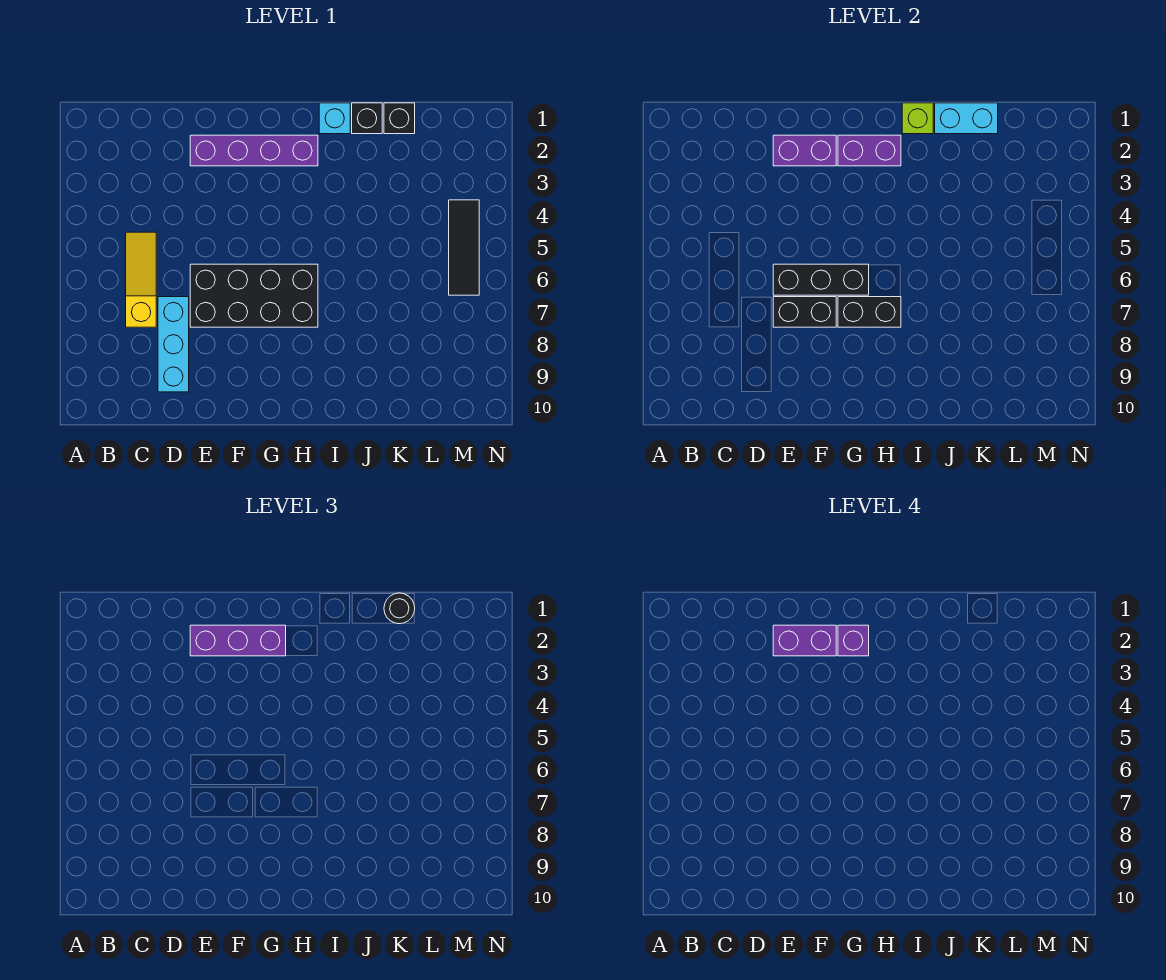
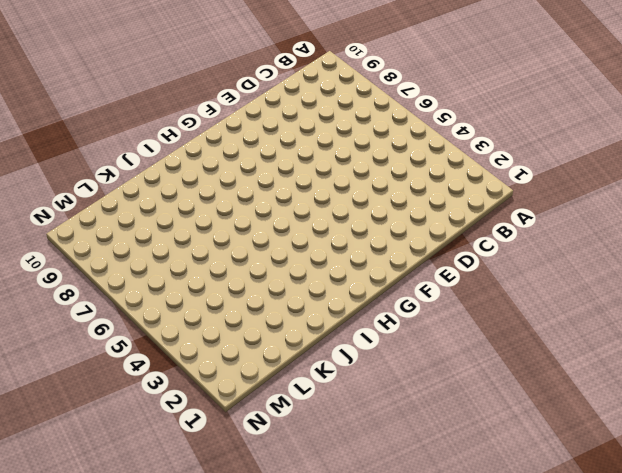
none -> yellow 1x3 slope [126,232,156,327]
none -> cyan 1x3 brick [158,297,189,392]
none -> purple 1x4 brick [190,135,318,166]

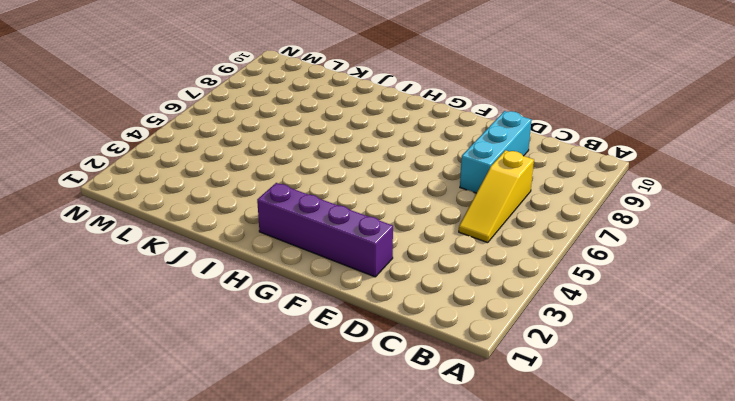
none -> black 2x4 brick [190,264,318,327]
none -> cyan 1x1 brick [319,103,350,134]
none -> black 1x1 brick [352,103,382,134]

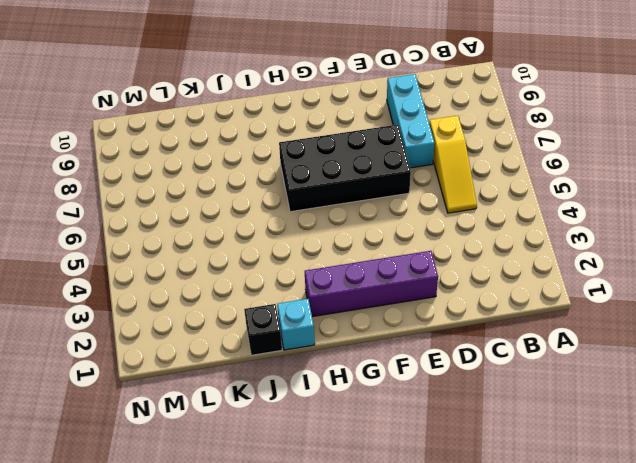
none -> black 1x1 brick [384,103,415,134]
none -> black 1x3 tile [449,200,479,295]
none -> purple 1x2 brick [773,135,836,166]

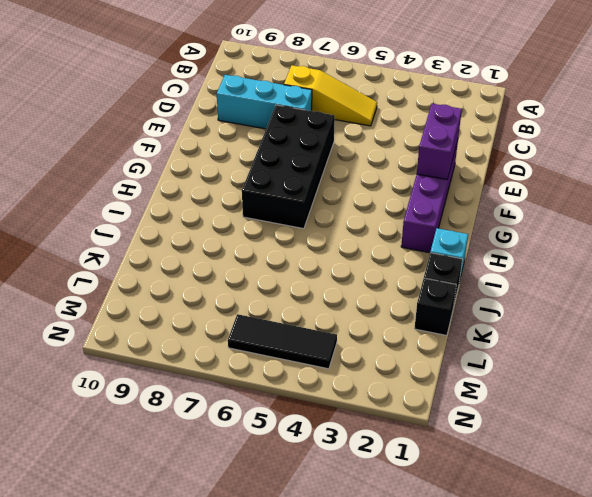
none -> black 1x3 brick [773,264,869,295]
none -> black 1x2 brick [773,297,836,327]
none -> purple 1x2 brick [838,135,901,166]

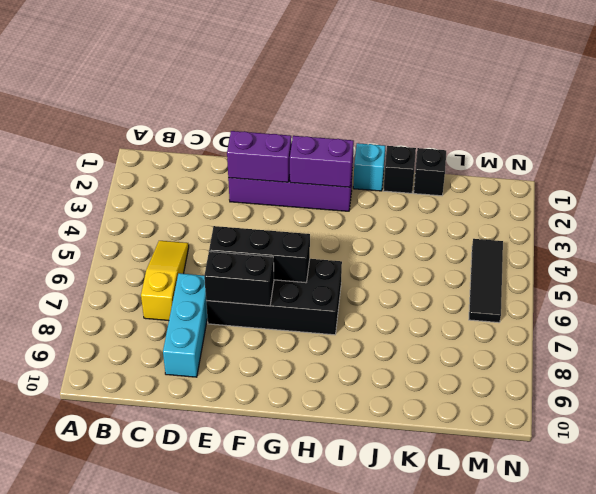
none -> black 1x2 brick [838,297,901,327]
none -> lime 1x1 brick [902,103,933,134]
none -> cyan 1x2 brick [935,103,998,134]

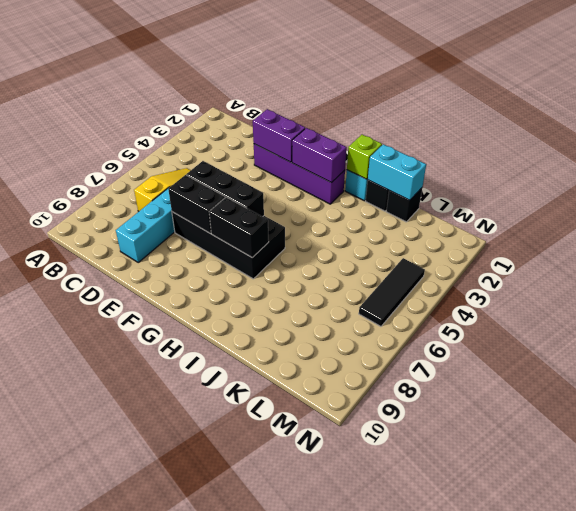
none -> purple 1x3 brick [190,625,286,656]
none -> black 1x1 round brick [384,593,415,624]
none -> purple 1x2 brick [773,625,836,656]

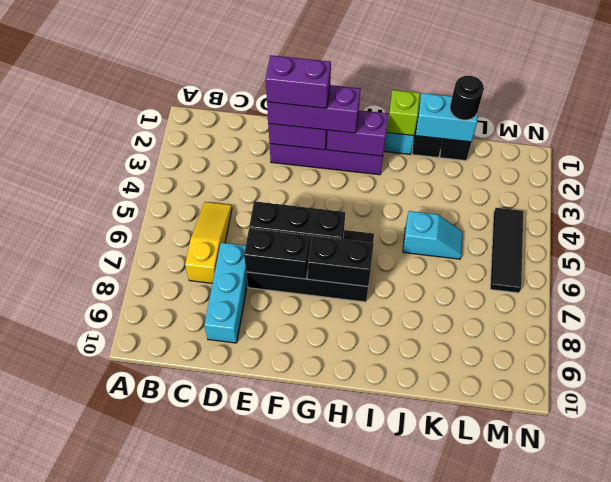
cyan 1x2 slope [403,211,463,259] -> none
none -> purple 1x1 brick [838,625,869,656]

